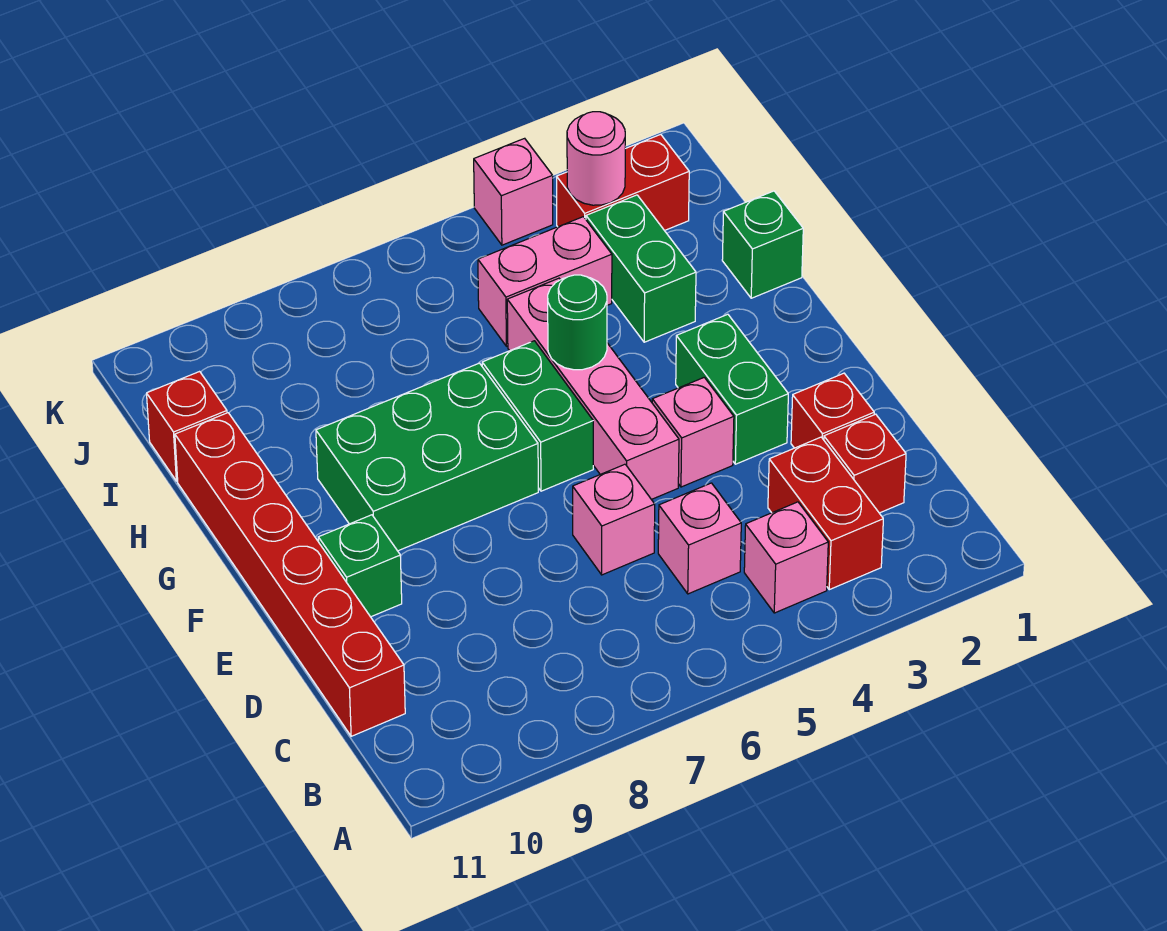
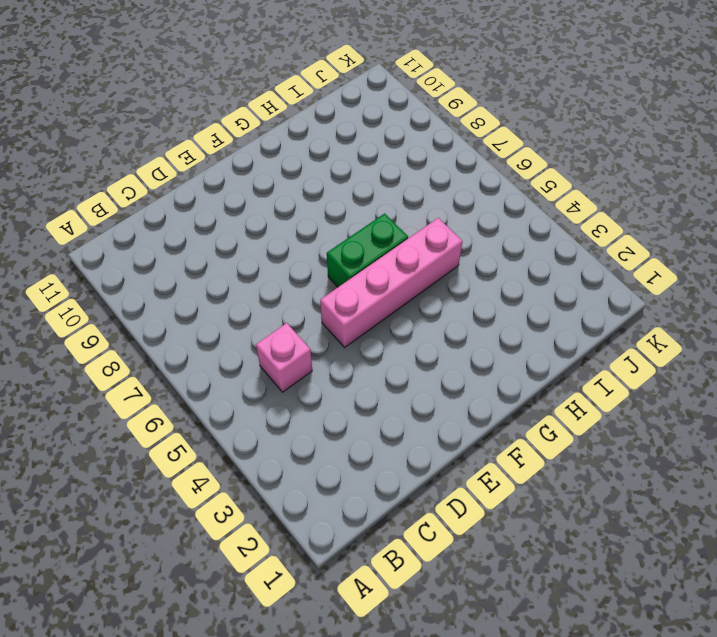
none -> red 1x2 brick [768,437,883,590]
none -> pink 1x1 brick [744,502,828,613]
none -> red 1x1 brick [824,414,906,513]

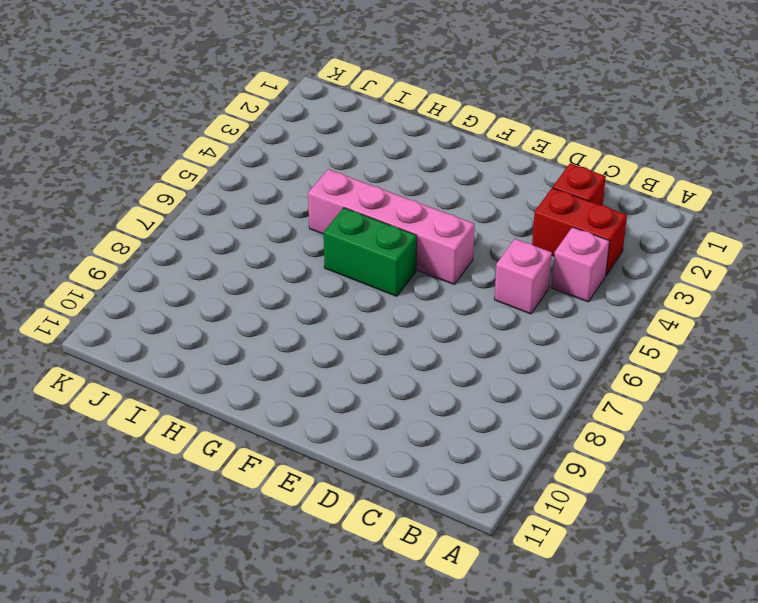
none -> red 1x6 brick [175,413,405,736]
none -> red 1x1 brick [791,373,874,448]
none -> pink 1x1 brick [573,464,655,575]

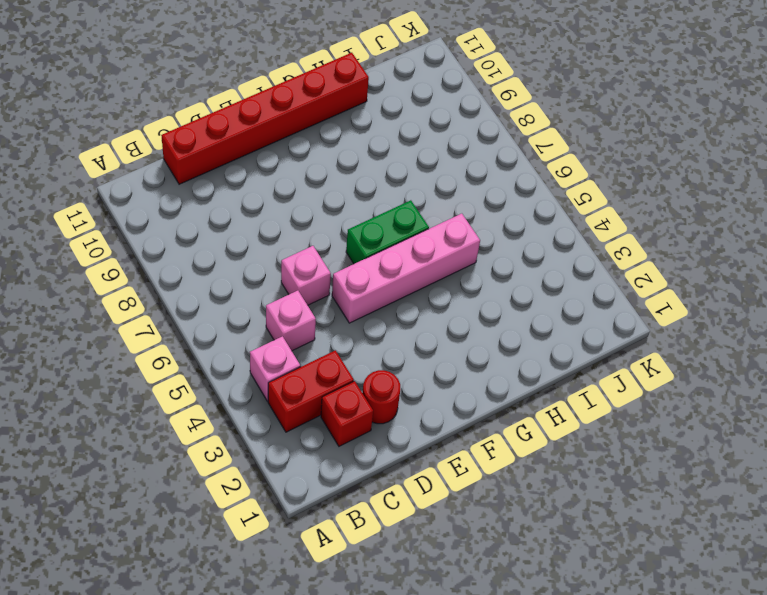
red 1x1 round brick [363,370,400,424] -> red 1x1 brick [791,373,874,448]
none -> green 1x2 brick [676,314,788,464]
none -> pink 1x1 brick [652,377,734,487]
none -> green 1x1 brick [318,515,402,617]

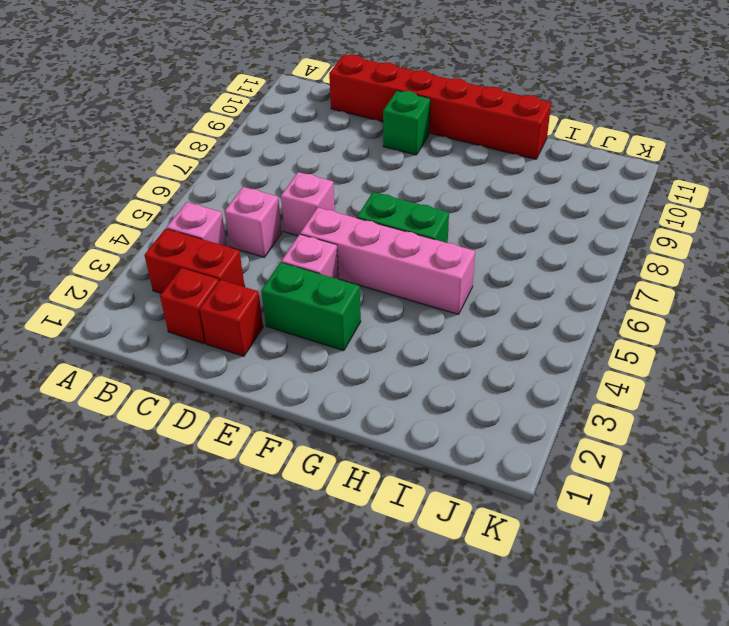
none -> green 2x3 brick [316,363,538,551]
none -> green 1x1 brick [722,191,803,298]
none -> green 1x2 brick [586,195,696,342]

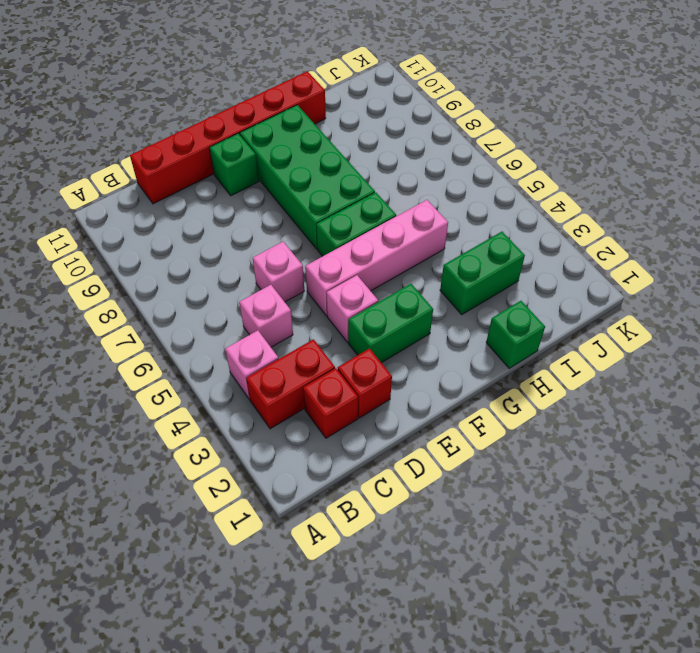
green 2x4 brick [240,105,375,249] -> green 2x3 brick [316,363,538,551]
none -> pink 1x2 brick [478,217,612,346]
none -> red 1x1 brick [147,372,227,481]
none -> red 1x2 brick [557,134,689,231]

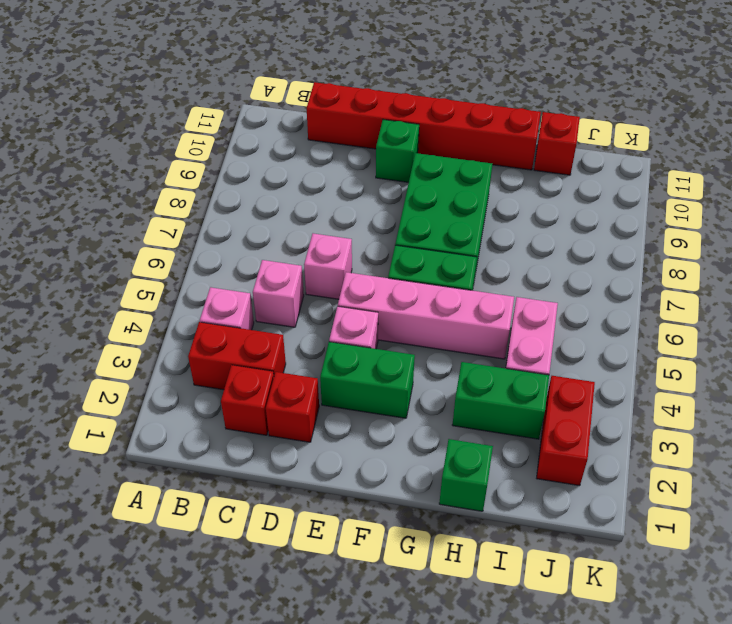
none -> pink 1x1 brick [474,138,553,245]
none -> green 1x1 round brick [548,275,607,370]
none -> pink 1x1 round brick [567,112,625,205]

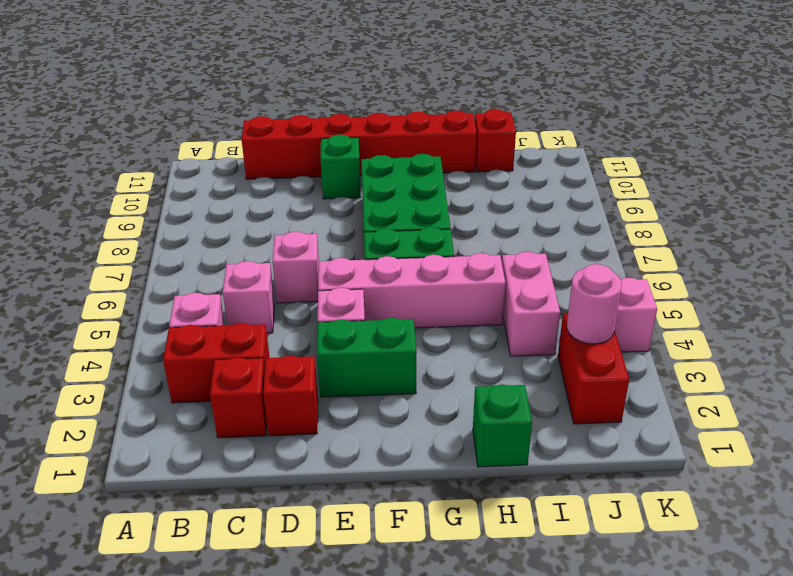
none -> green 1x2 brick [586,195,696,342]
none -> green 1x1 round brick [548,275,607,370]

